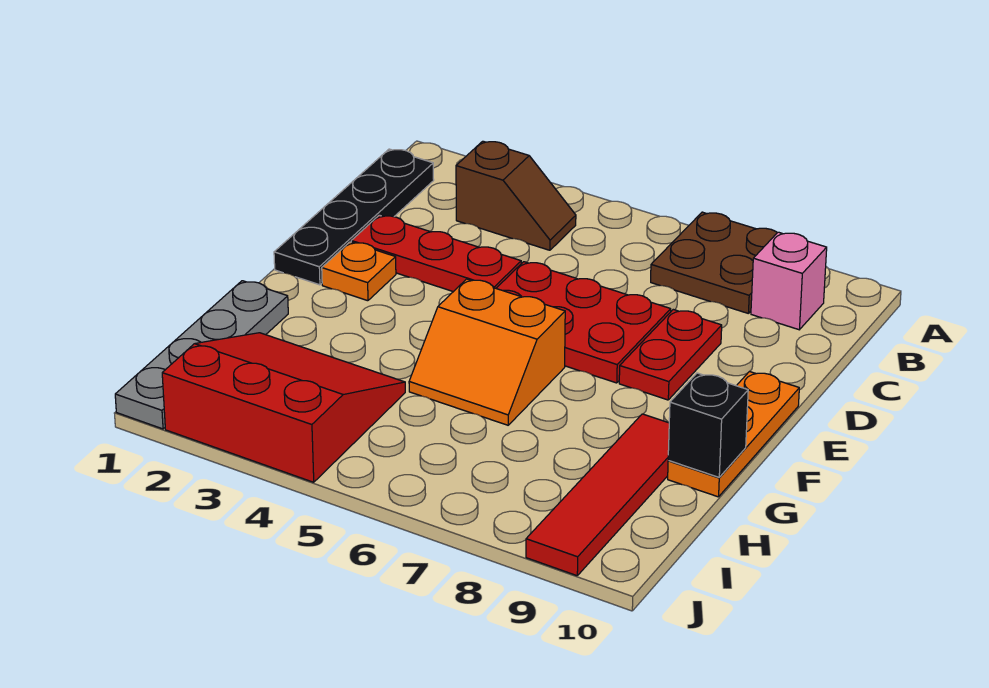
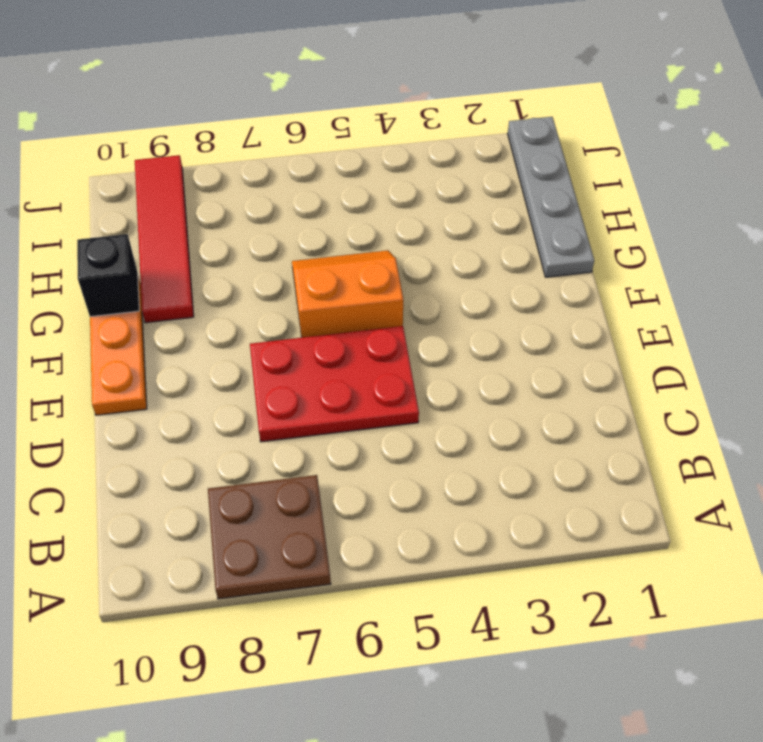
none -> black 1x4 plate [274,149,434,285]
none -> brown 1x2 slope [456,141,576,250]
none -> pink 1x1 brick [751,232,827,330]

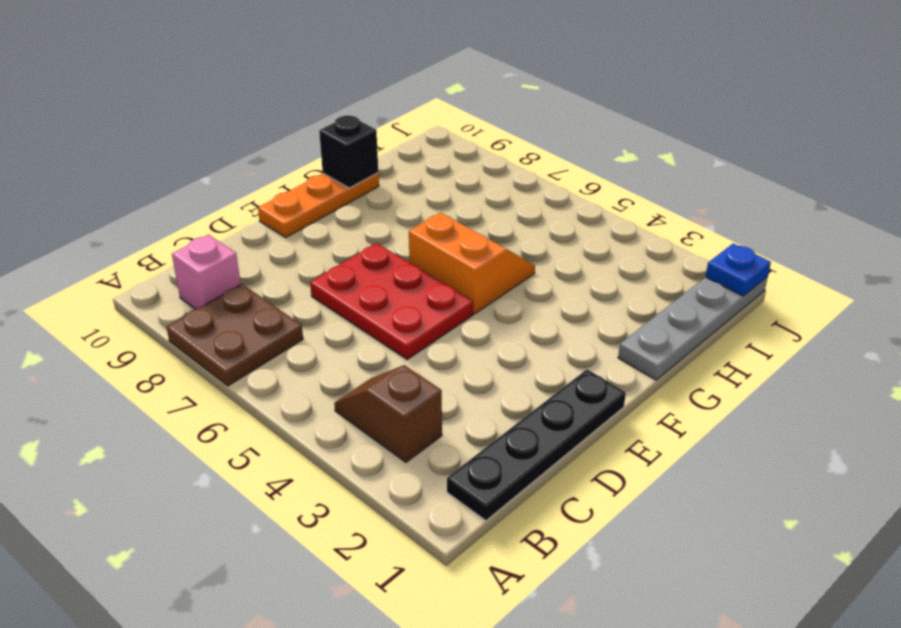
blue 1x1 plate [706,244,771,296] -> none
none -> red 1x3 plate [351,215,521,292]
none -> red 1x2 plate [619,310,722,400]
none -> orange 1x1 plate [322,242,396,301]

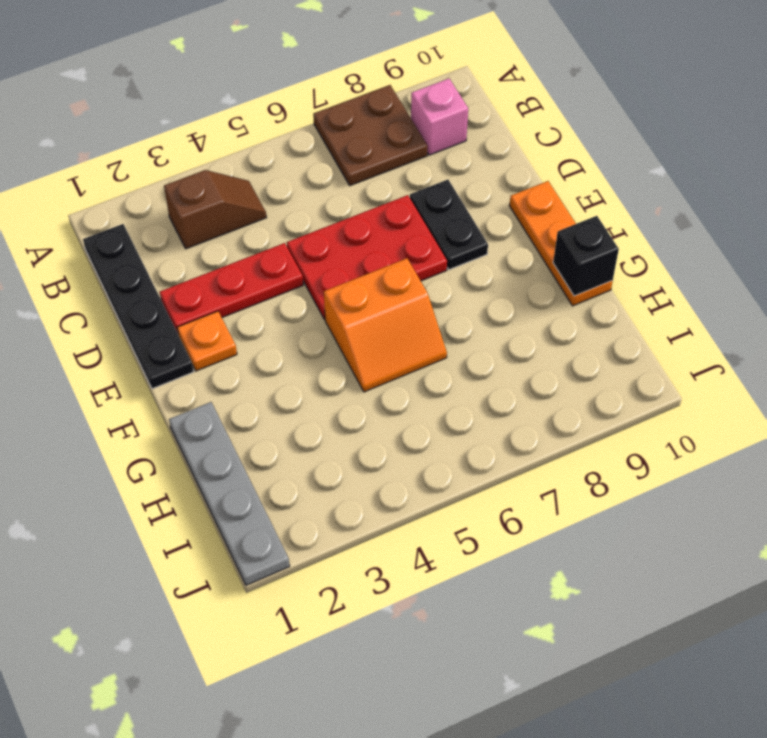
black 1x2 plate [410,180,488,269] -> red 1x2 plate [619,310,722,400]
none -> red 1x4 tile [526,414,669,576]
none -> red 3x3 slope [162,333,405,482]

